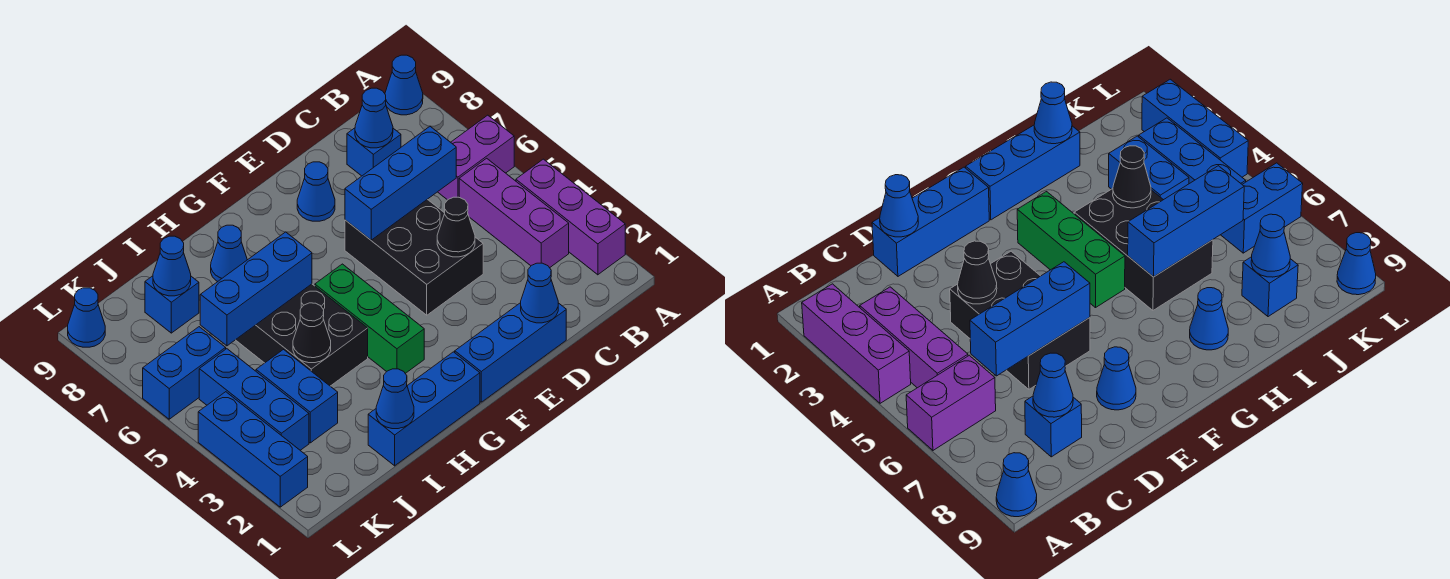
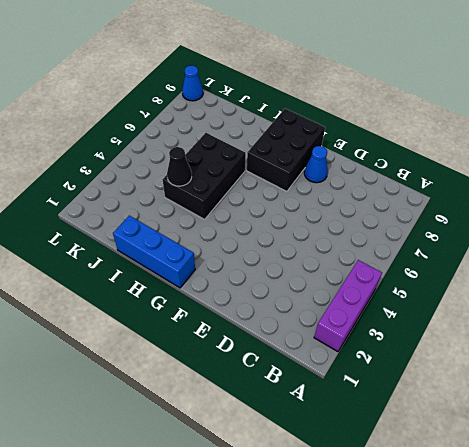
black 2x3 brick [247,109,325,191] -> black 2x3 brick moved to [345,199,483,315]
none -> purple 1x2 brick [438,115,514,200]
none -> blue 1x1 cone [385,55,423,115]
none -> purple 1x3 brick [459,158,569,268]

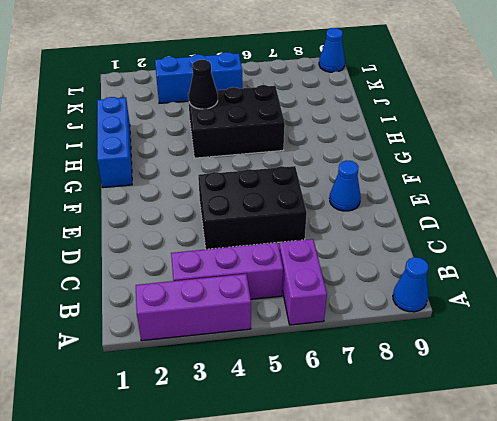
none -> blue 1x1 brick [347,128,401,176]
none -> blue 1x3 brick [455,303,566,402]
none -> green 1x3 brick [315,264,424,373]

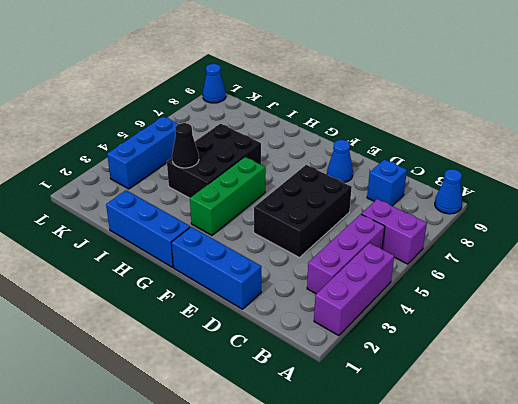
none -> blue 1x1 cone [211,225,247,281]
none -> blue 1x2 brick [256,350,338,443]
none -> blue 1x1 brick [145,276,199,333]

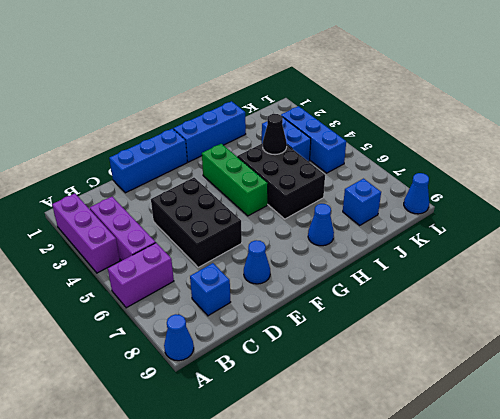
none -> blue 1x2 brick [143,327,226,419]
none -> blue 1x3 brick [198,392,308,507]
none -> blue 1x3 brick [345,127,456,240]

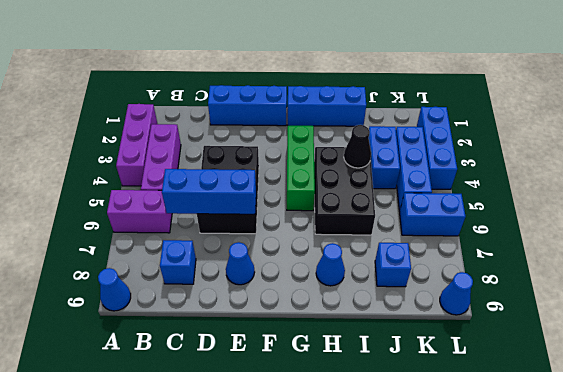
none -> blue 1x1 cone [355,88,393,148]
none -> blue 1x1 cone [521,263,558,323]
none -> black 1x1 cone [437,197,475,257]

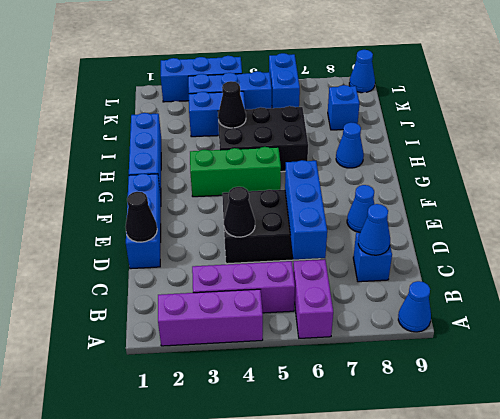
black 1x1 cone [125,192,157,242] -> blue 1x1 cone [521,263,558,323]
none -> blue 1x3 brick [200,232,312,346]
none -> blue 1x1 cone [376,369,414,429]
none -> blue 1x1 cone [153,236,191,296]

